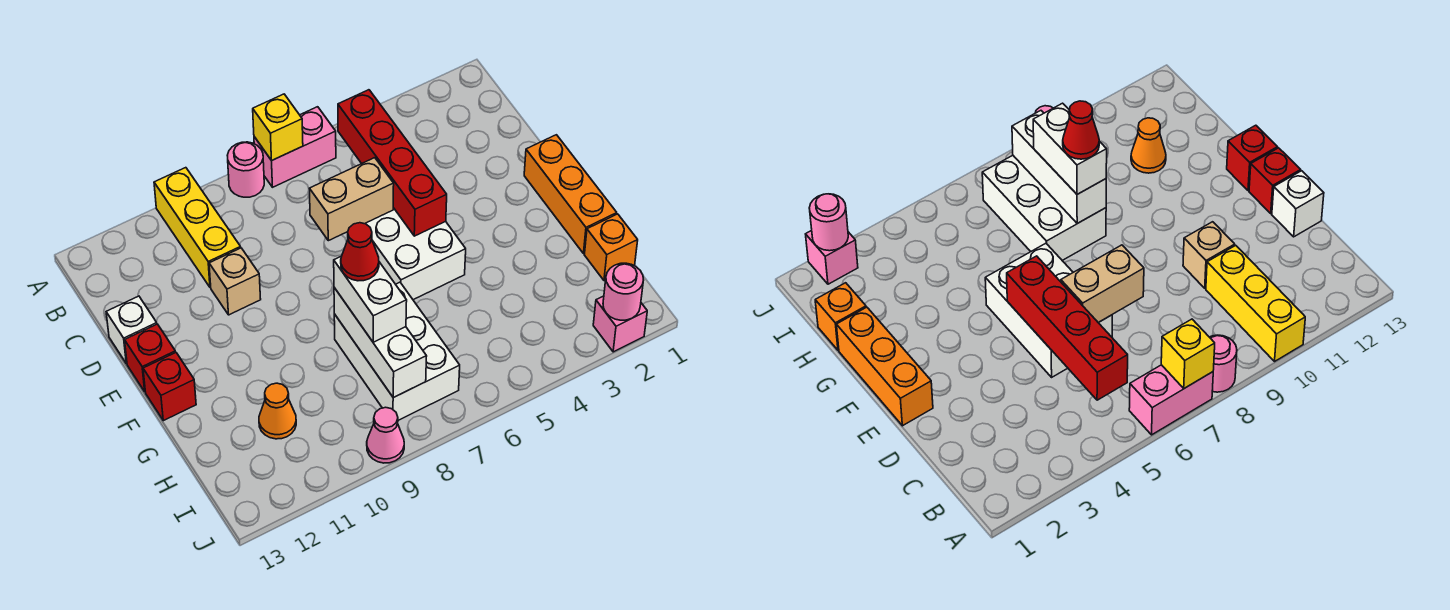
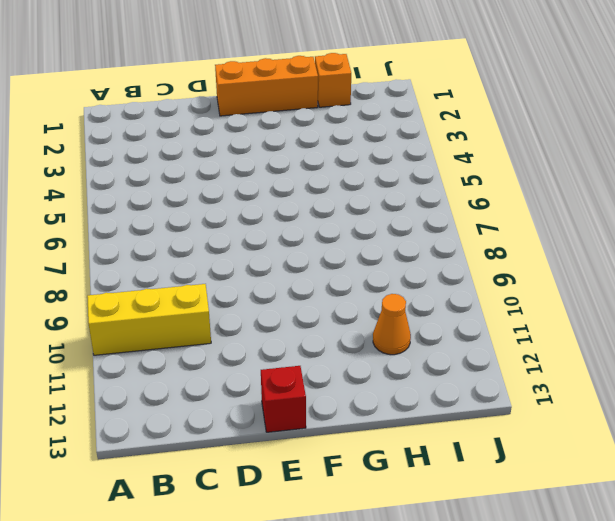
none -> pink 1x2 brick [254,107,336,187]
none -> pink 1x1 round brick [227,142,264,197]
none -> white 2x3 brick [365,208,466,300]

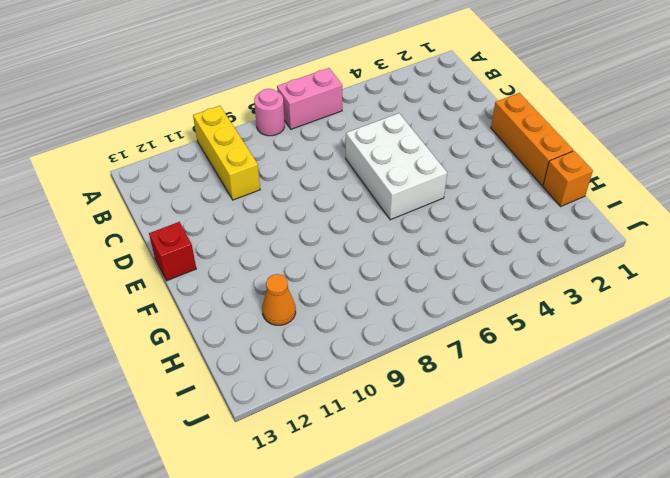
none -> tan 1x1 brick [209,248,261,315]
none -> white 1x1 brick [106,296,157,364]
none -> red 1x1 brick [143,352,196,421]

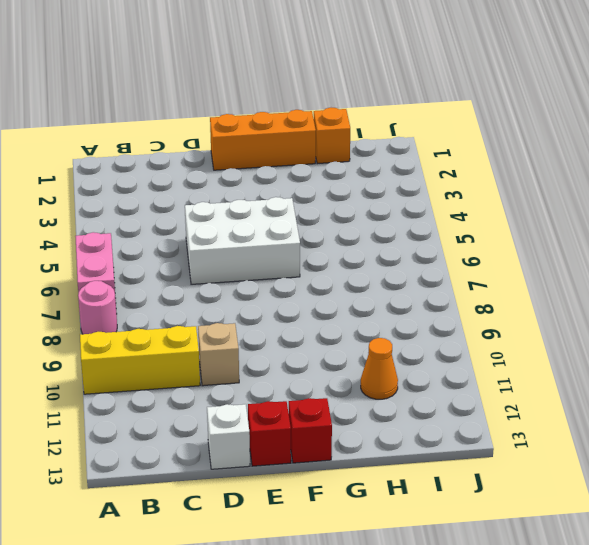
none -> white 2x3 brick [334,282,460,420]
none -> pink 1x1 brick [593,296,647,352]
none -> pink 1x1 cone [367,407,404,463]

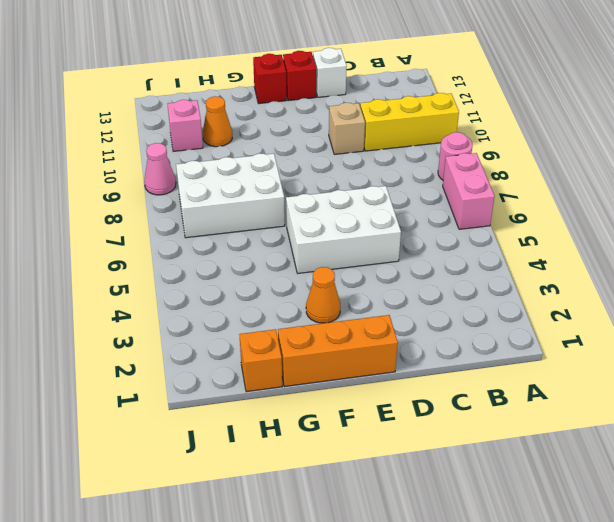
orange 1x1 cone [306,267,341,323] -> none
pink 1x1 brick [168,100,203,151] -> pink 1x1 brick moved to [593,296,647,352]
none -> yellow 1x1 brick [253,94,303,160]
none -> red 1x4 brick [338,90,447,236]
none -> tan 1x2 brick [309,158,394,241]

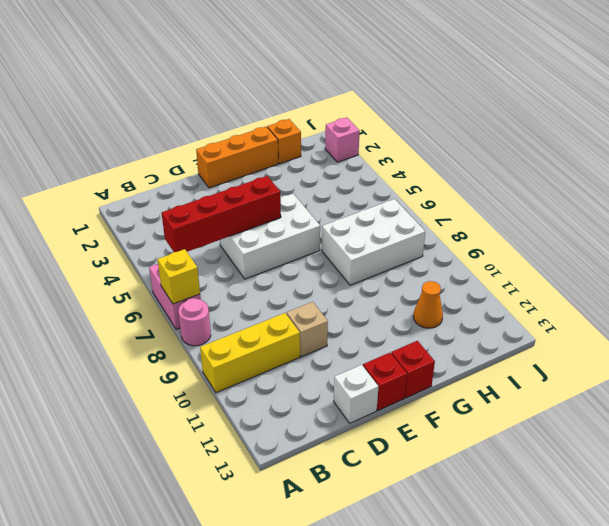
none -> pink 1x1 cone [367,407,404,463]
none -> tan 1x2 brick [309,158,394,241]
none -> white 1x3 brick [334,288,427,398]

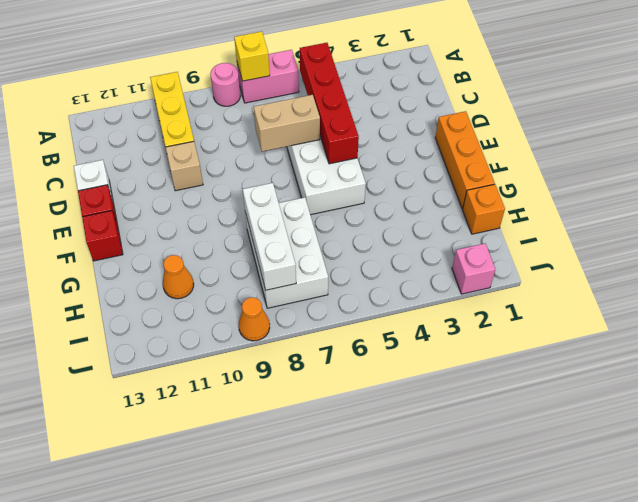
orange 1x1 cone [239,298,270,341] -> pink 1x1 cone [367,407,404,463]
none -> pink 1x1 round brick [603,263,643,320]
none -> white 1x2 brick [334,256,407,342]
none -> red 1x1 cone [341,223,379,281]

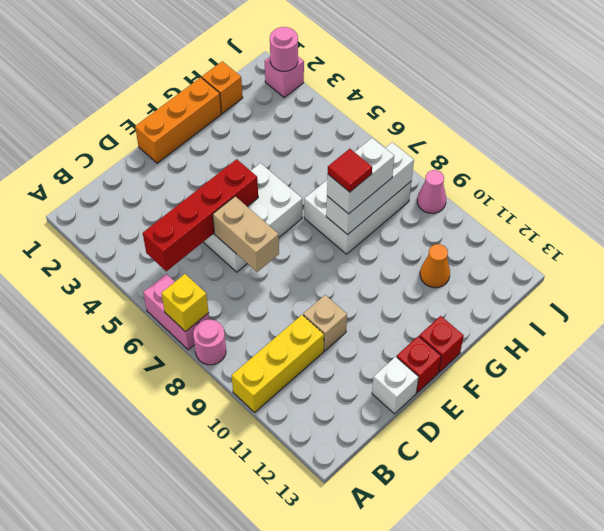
red 1x1 tile [328,149,372,192] -> red 1x1 cone [341,223,379,281]

